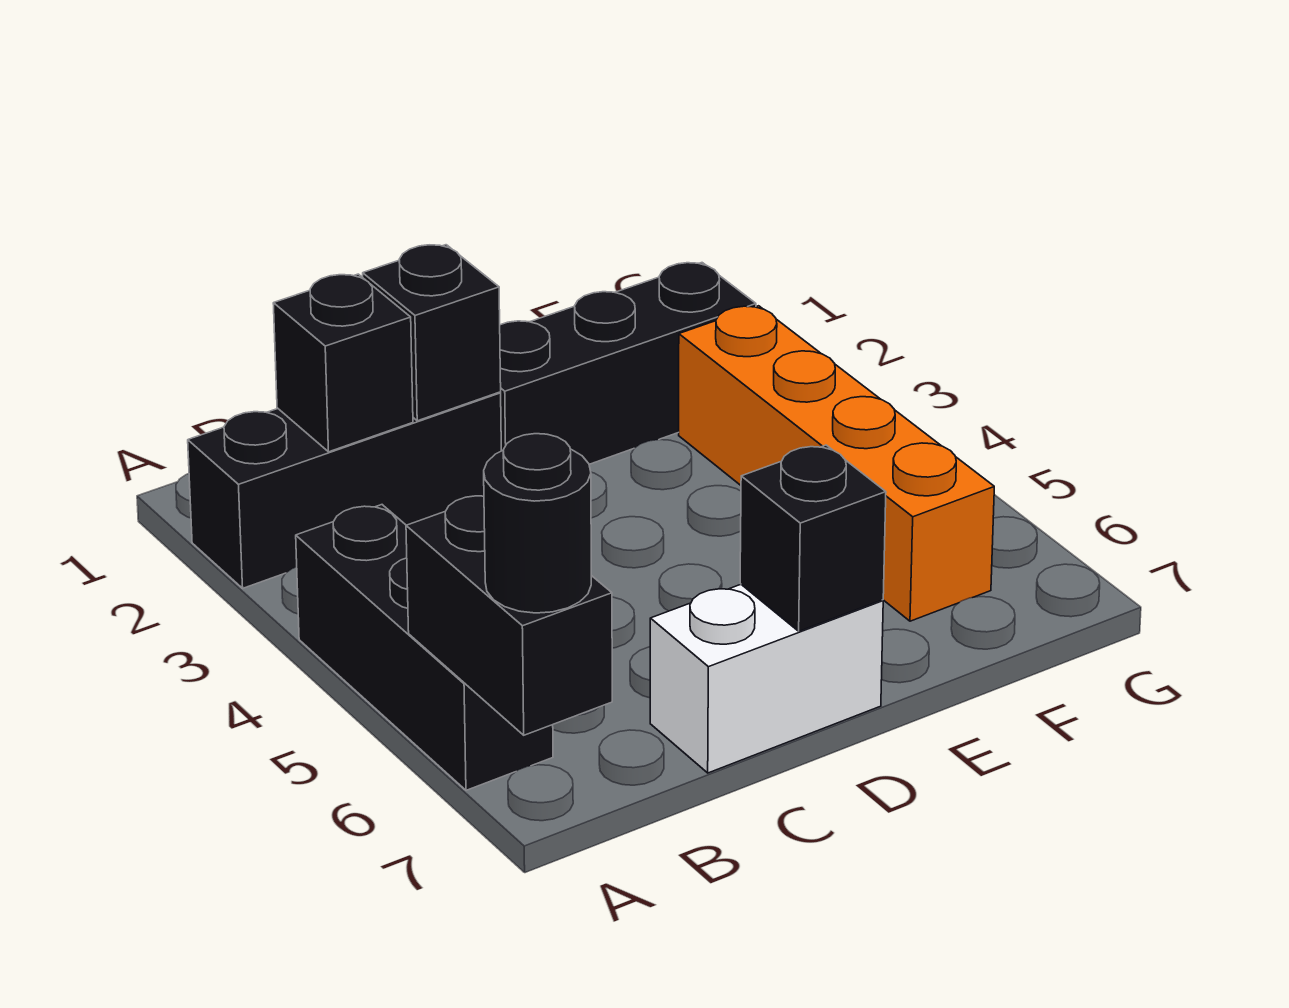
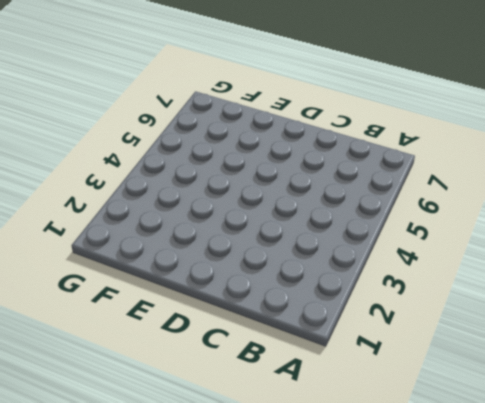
none -> black 1x3 brick [188,392,501,588]
none -> black 1x3 brick [296,505,553,790]

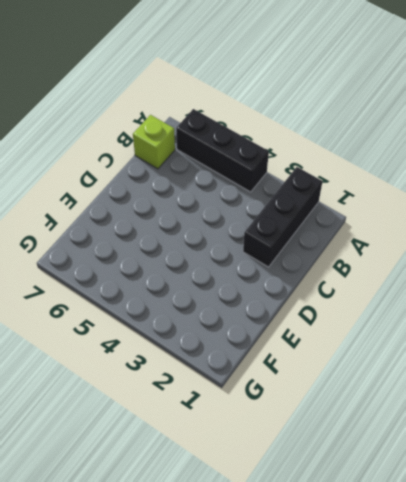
lime 1x1 brick [133,115,175,169] -> none
none -> white 1x2 brick [650,585,883,773]
none -> black 1x3 brick [500,263,756,464]

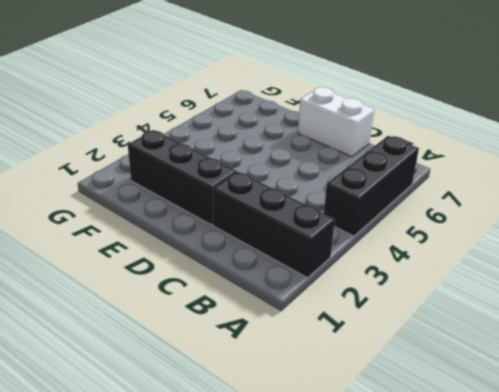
none -> orange 1x4 brick [679,306,994,621]
none -> black 1x2 brick [406,496,612,735]

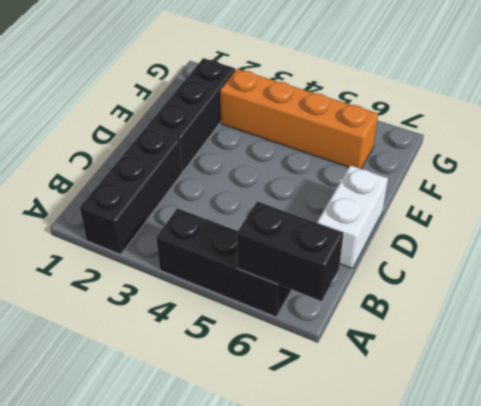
none -> black 1x1 brick [273,274,413,452]
none -> black 1x1 brick [363,245,501,421]

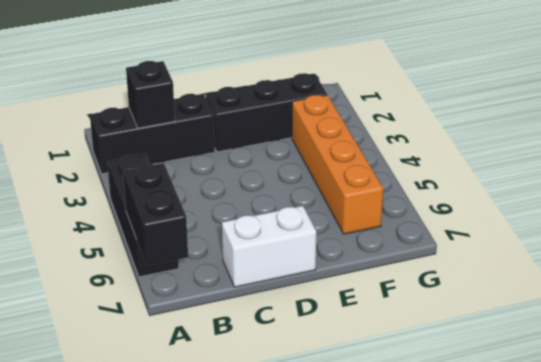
none -> black 1x1 brick [363,245,501,421]
none -> black 1x1 brick [740,445,886,631]

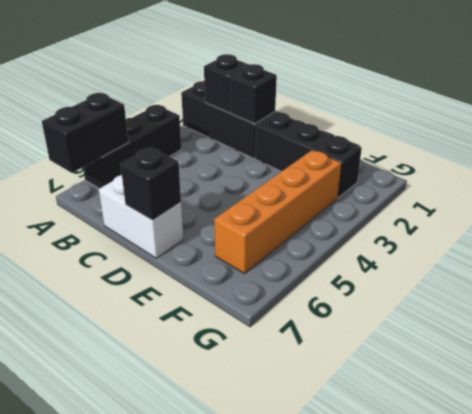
none -> black 1x1 round brick [484,434,591,613]

